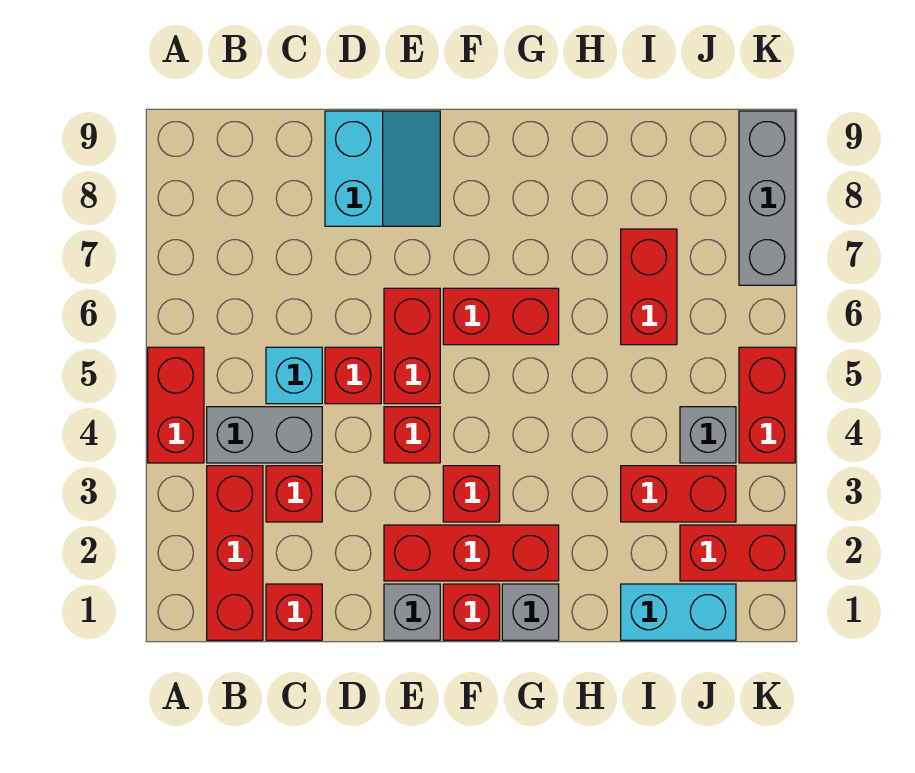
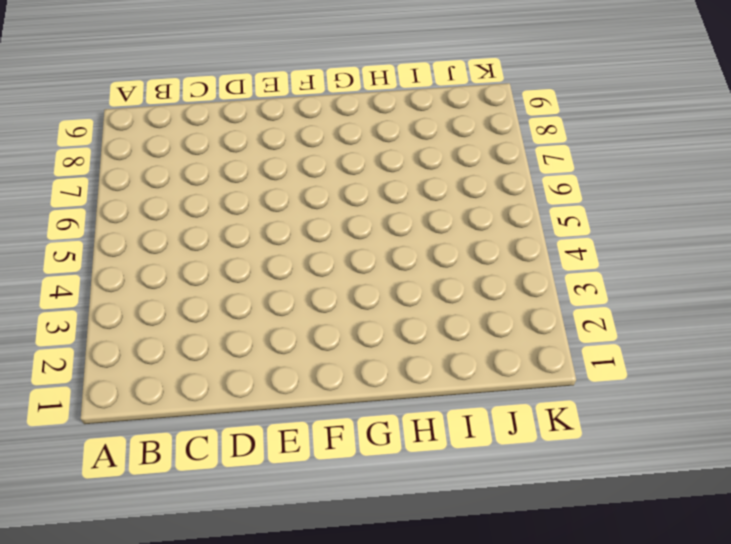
none -> red 1x2 brick [148,347,204,463]
none -> red 1x3 brick [207,466,263,640]
none -> grey 1x2 brick [207,407,322,463]

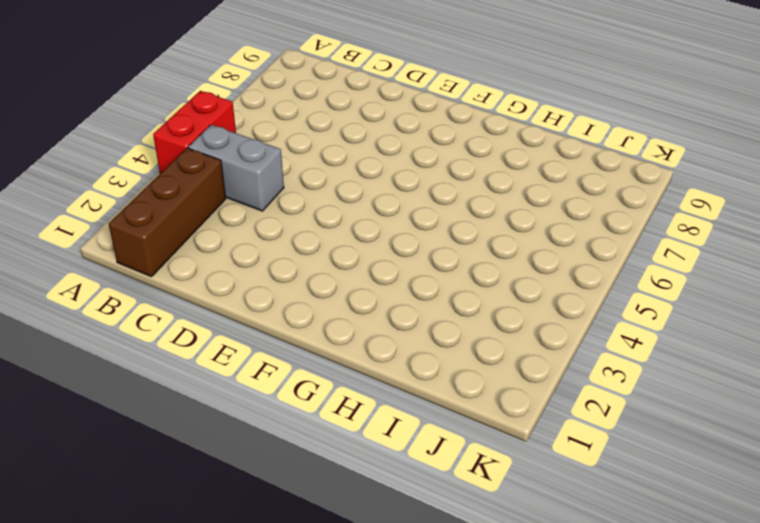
brown 1x3 brick [109,148,226,277] -> red 1x3 brick [207,466,263,640]
none -> red 1x1 brick [266,584,322,640]
none -> red 1x1 brick [266,466,322,522]
none -> cyan 1x1 brick [266,347,322,404]

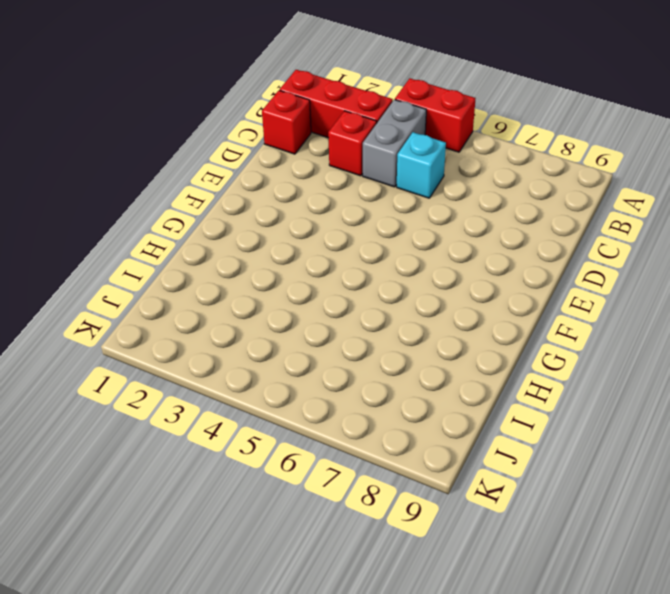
none -> red 1x1 brick [325,347,381,404]
none -> cyan 2x2 slope [325,111,440,226]
none -> grey 1x1 brick [384,584,440,640]

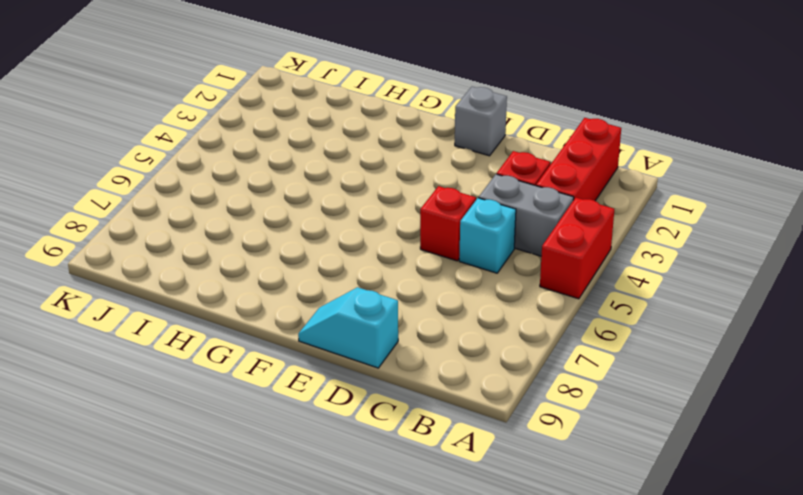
cyan 1x2 slope [298,287,398,368] -> cyan 2x2 slope [325,111,440,226]
none -> red 1x1 brick [266,584,322,640]
none -> red 1x3 brick [384,525,559,581]
none -> red 1x1 brick [384,407,440,463]

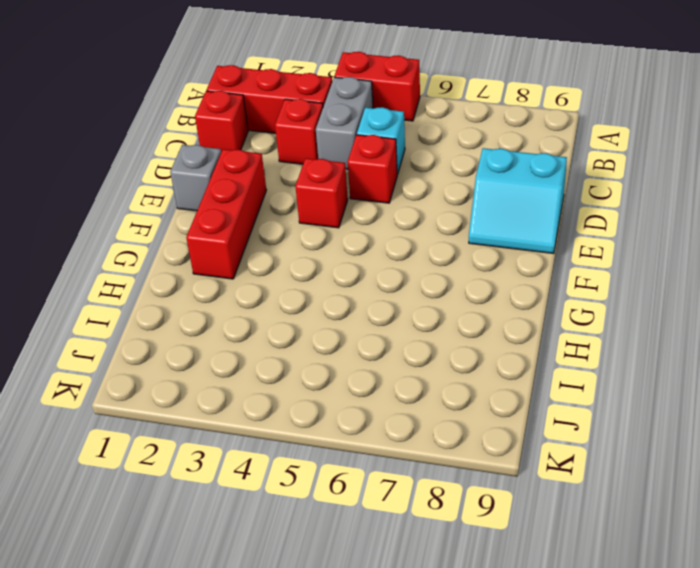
none -> red 1x2 brick [384,288,440,404]
none -> red 1x1 brick [443,584,500,640]
none -> red 1x1 brick [443,466,500,522]

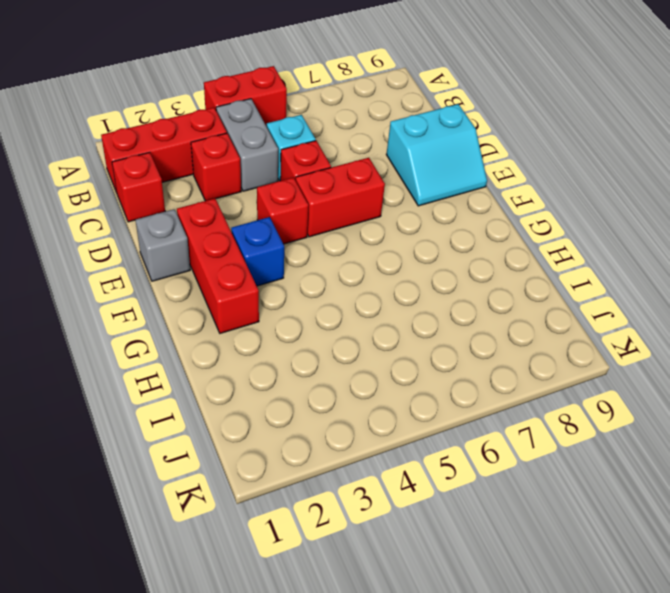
blue 1x1 brick [231,217,284,286] -> red 1x1 brick [443,466,500,522]
none -> red 1x1 brick [443,584,500,640]
none -> red 1x2 brick [443,288,559,345]
none -> grey 1x1 brick [502,584,559,640]

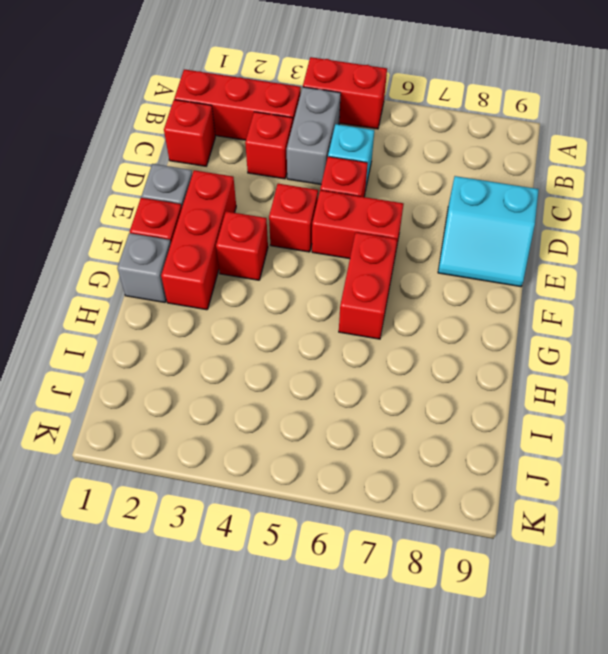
none -> cyan 1x2 brick [621,584,736,640]
none -> red 1x2 brick [621,466,736,522]
none -> red 1x2 brick [621,229,677,345]

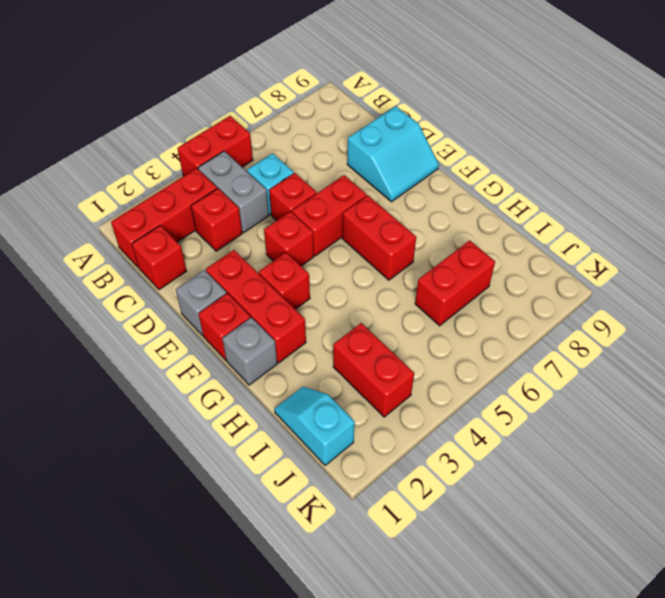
cyan 1x2 slope [274,387,355,465] -> cyan 1x2 brick [621,584,736,640]
none -> red 1x2 brick [680,525,795,581]
none -> grey 1x1 brick [680,407,736,463]
none -> red 1x2 brick [739,347,795,463]

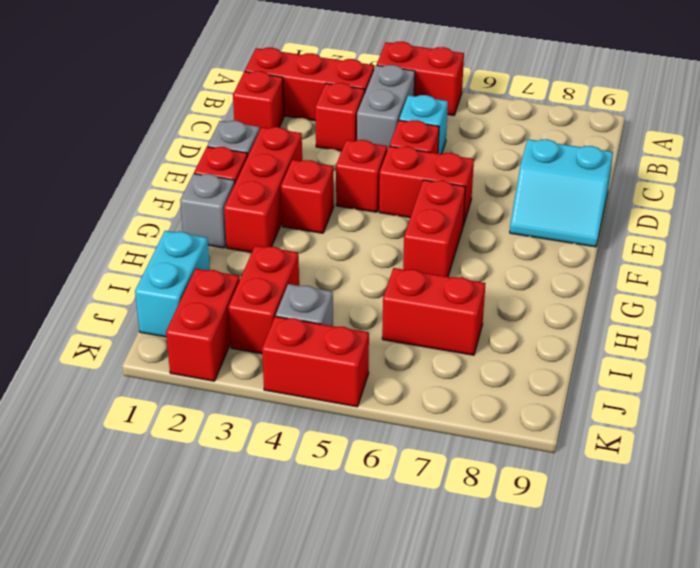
none -> grey 1x3 brick [739,111,795,285]

